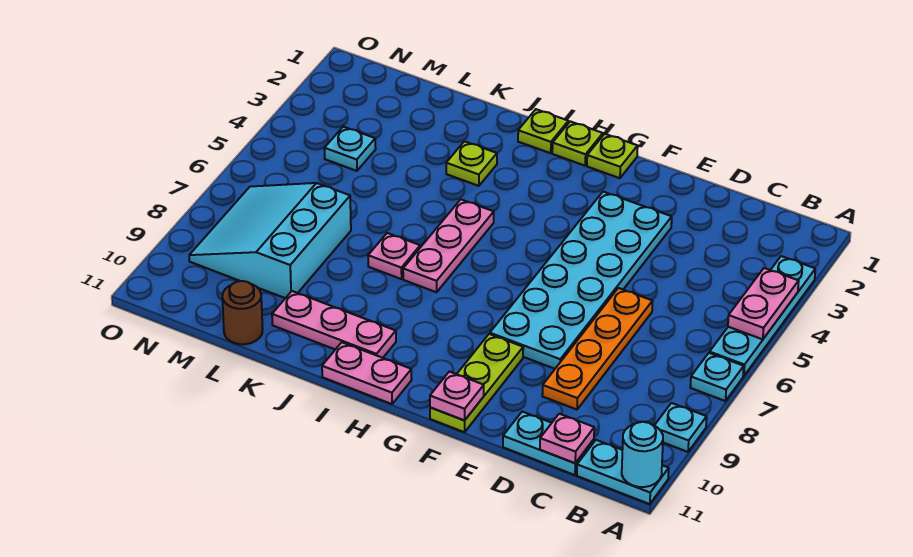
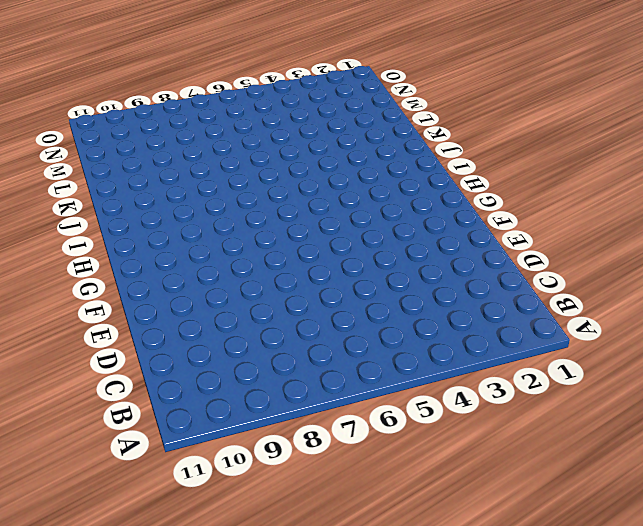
none -> cyan 1x4 plate [710,256,815,376]
none -> cyan 1x1 plate [690,353,744,401]
none -> cyan 1x1 plate [654,403,707,452]

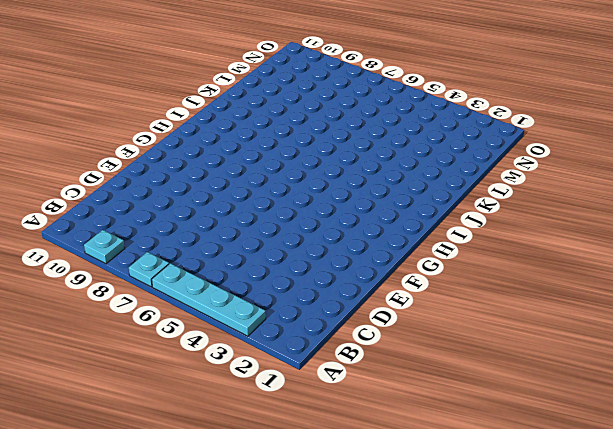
none -> cyan 1x2 plate [577,440,669,504]
none -> cyan 1x2 plate [503,412,594,475]
none -> orange 1x4 plate [542,288,653,409]

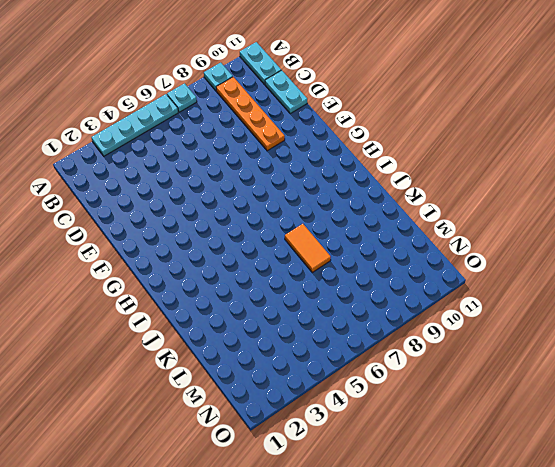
orange 1x4 plate [216,77,285,151] -> orange 1x4 plate turned to [542,288,653,409]
orange 1x2 tile [285,224,331,272] -> pink 1x1 plate [368,233,420,279]
none -> cyan 2x6 plate [490,192,672,369]
none -> lime 1x3 plate [430,334,523,432]
none -> lime 1x1 plate [587,134,638,178]

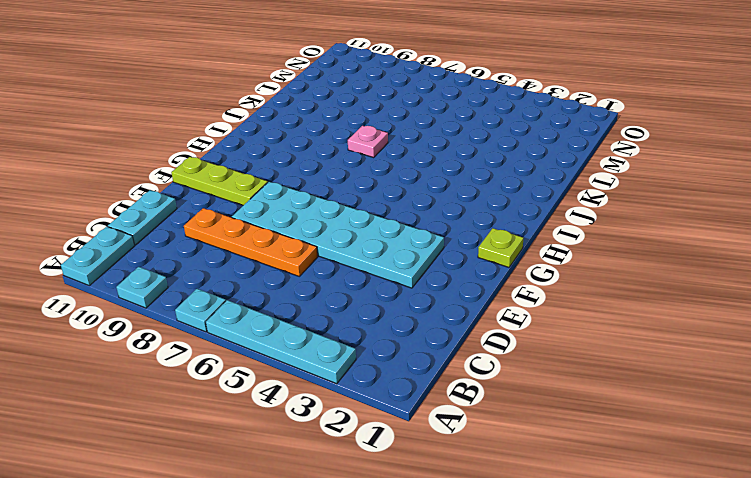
none -> lime 1x1 plate [552,121,603,166]
none -> pink 1x2 plate [322,342,412,404]
none -> lime 1x1 plate [518,109,568,153]

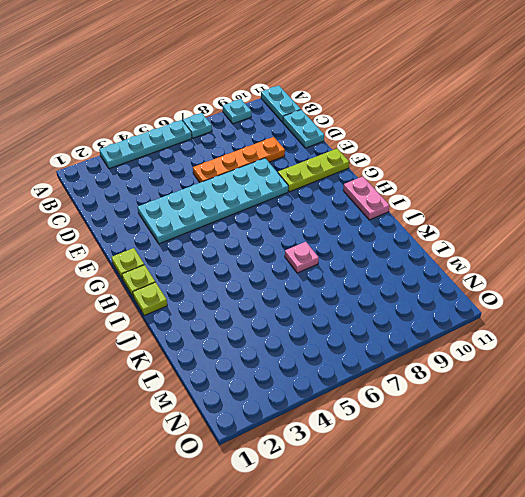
none -> pink 1x3 plate [403,200,494,292]
none -> pink 1x3 plate [272,291,396,358]
none -> lime 1x1 plate [446,141,497,186]

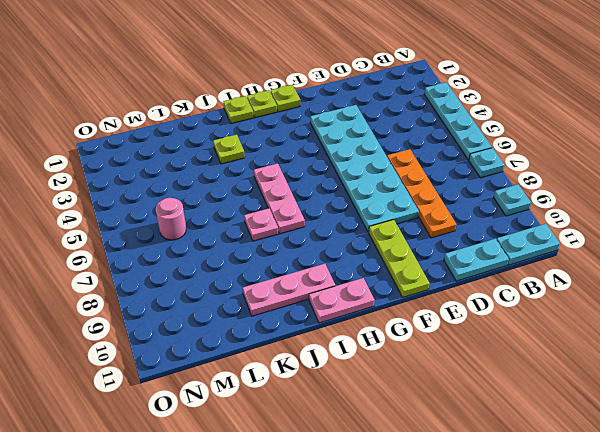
pink 1x1 round brick [156,198,186,240] -> none
none -> cyan 3x3 slope [189,183,351,298]
none -> brown 1x1 round brick [222,281,263,344]
none -> cyan 1x1 plate [324,127,376,171]

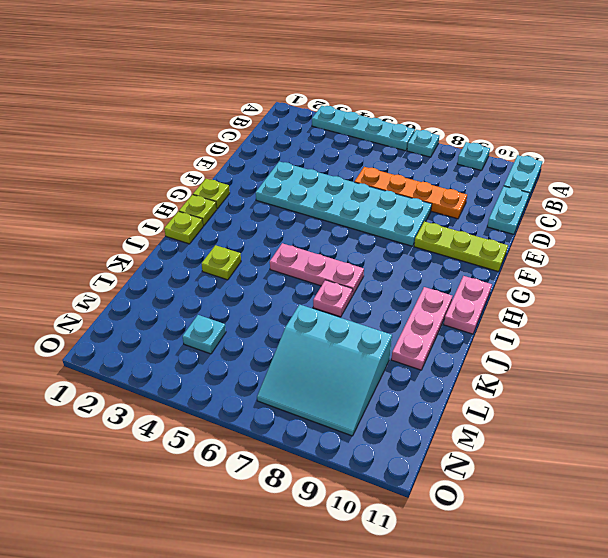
none -> brown 1x1 round brick [222,281,263,344]
none -> pink 1x2 plate [728,268,799,339]
none -> cyan 1x1 round brick [622,422,663,487]

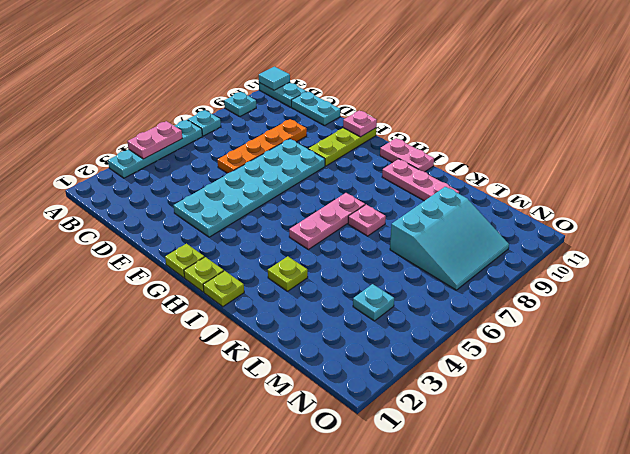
cyan 1x1 tile [259,67,290,90] -> cyan 1x1 round brick [622,422,663,487]
none -> brown 1x1 round brick [222,281,263,344]
none -> pink 1x1 plate [540,414,594,463]

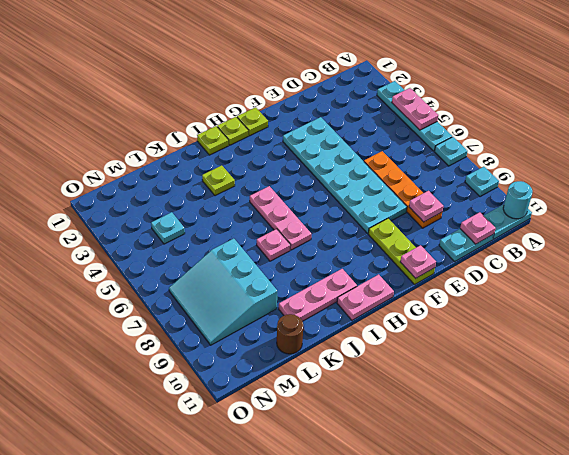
pink 1x1 plate [409,191,443,222] -> none

